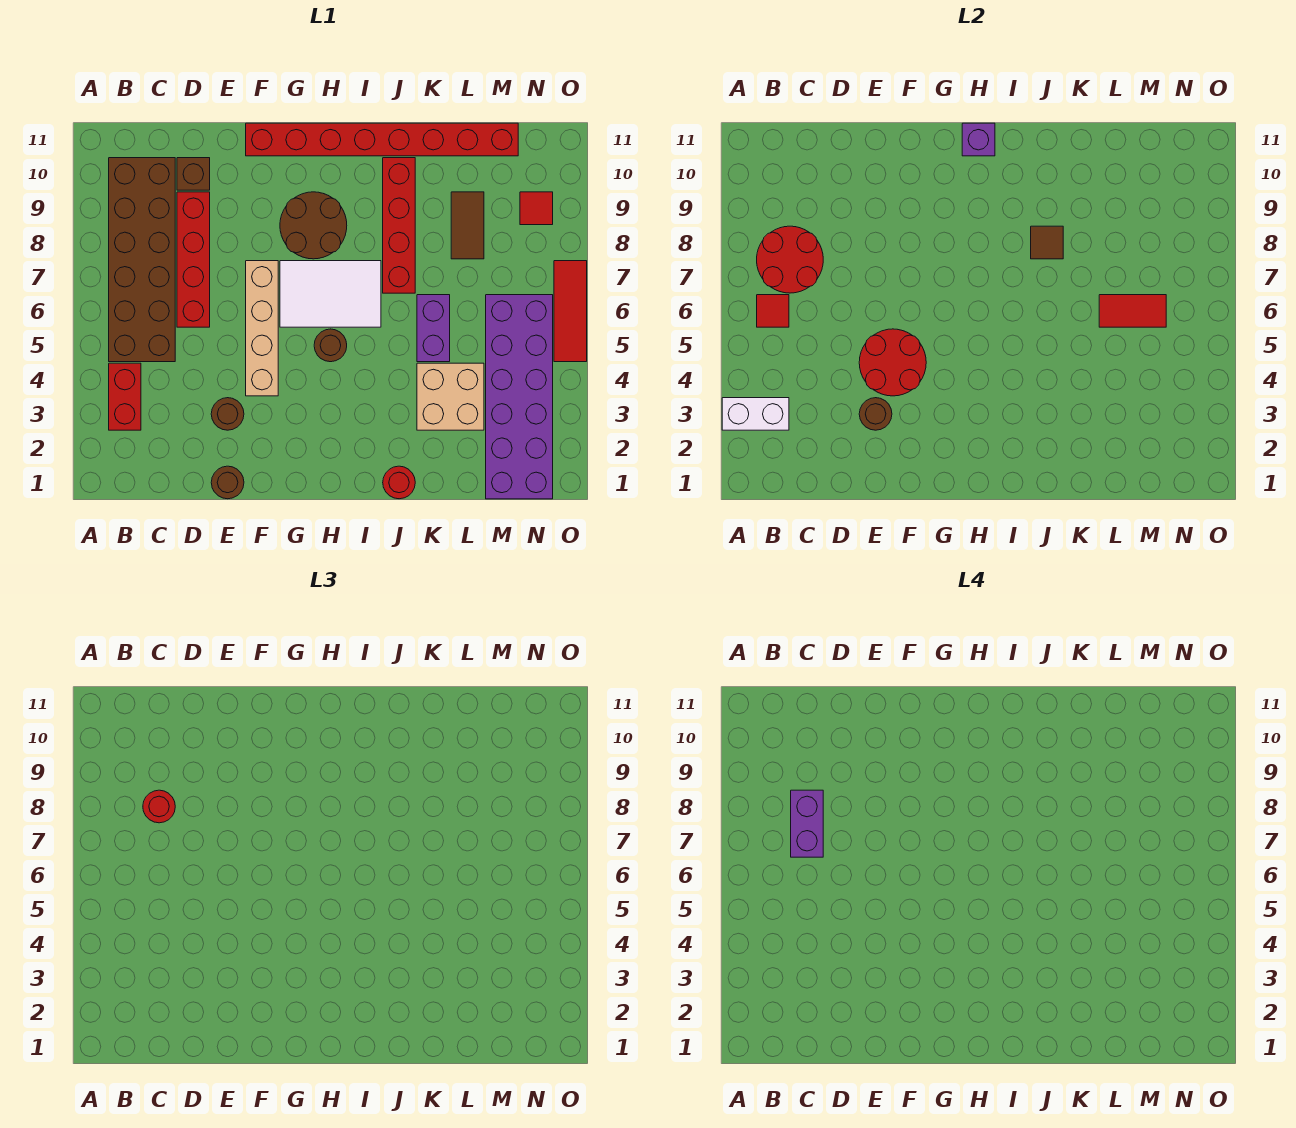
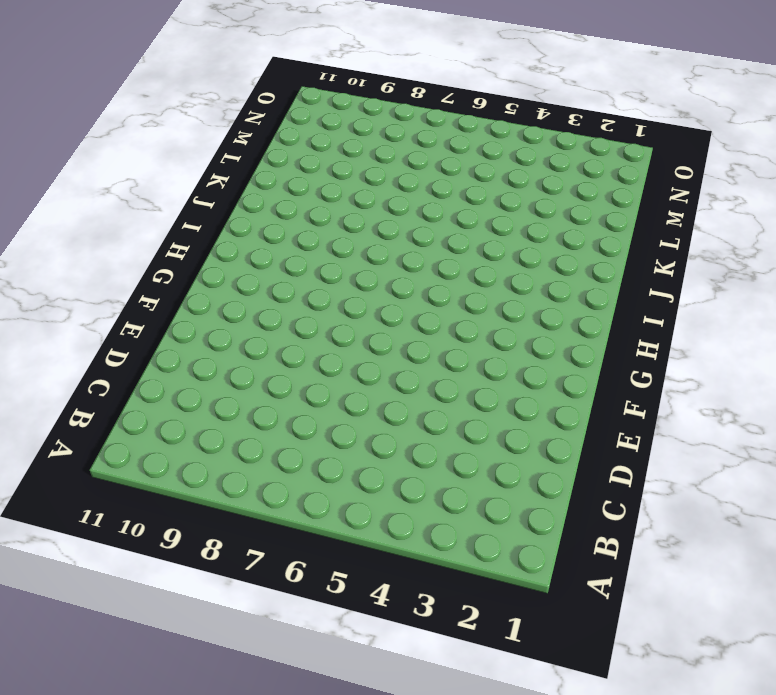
none -> red 1x2 brick [109,363,141,430]
none -> brown 2x6 brick [109,158,175,362]
none -> red 1x4 brick [177,192,210,327]

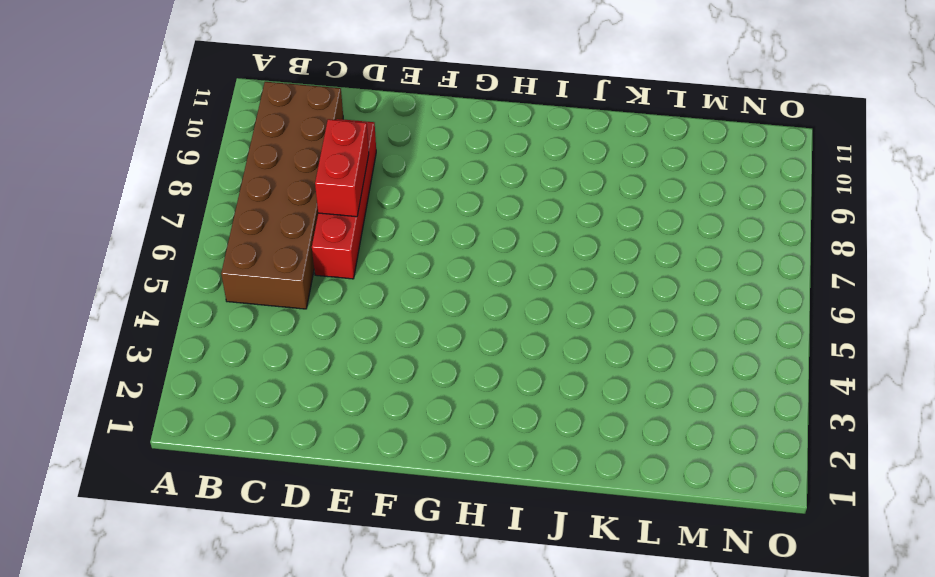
red 1x2 brick [315,119,369,217] -> red 1x2 brick moved to [109,363,141,430]
none -> brown 1x1 brick [177,158,210,190]
none -> brown 1x1 round brick [211,466,244,499]
none -> brown 1x1 round brick [211,398,244,430]

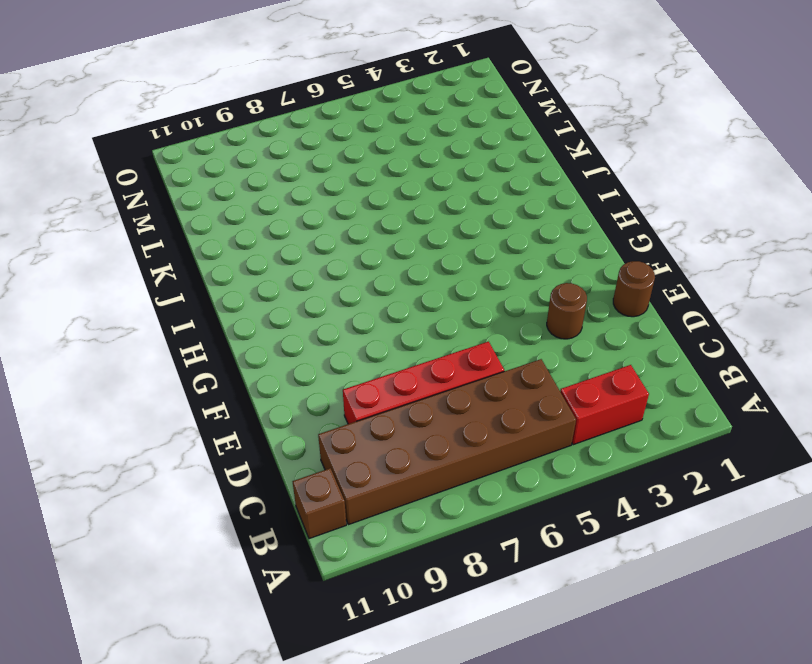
brown 1x1 brick [293,468,346,539] -> brown 1x1 brick moved to [177,158,210,190]
none -> tan 1x4 brick [246,261,278,396]
none -> red 1x8 brick [246,123,518,156]
none -> white 2x3 tile [280,261,381,327]

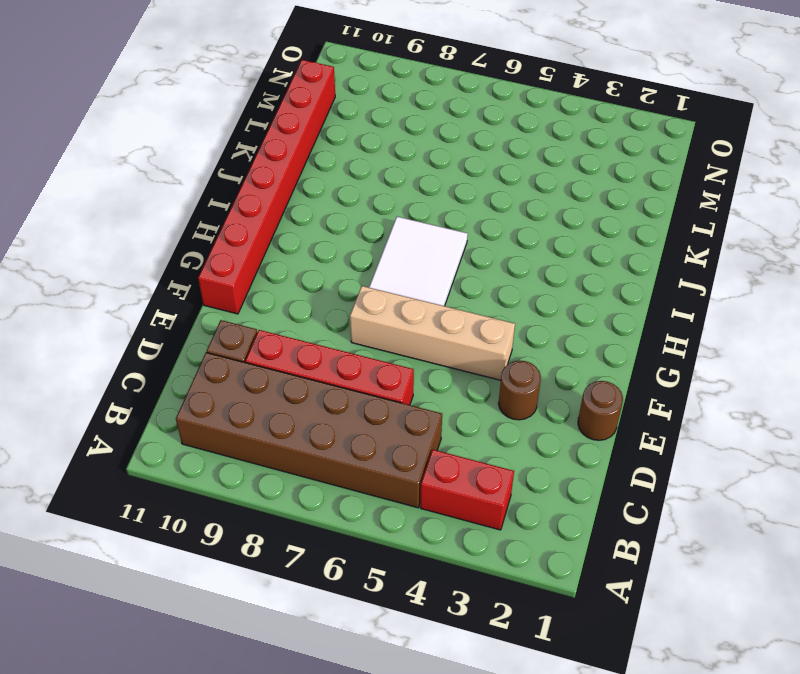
none -> brown 2x2 round brick [280,192,347,259]
none -> brown 1x1 round brick [314,329,347,362]
none -> red 1x1 round brick [383,466,415,499]

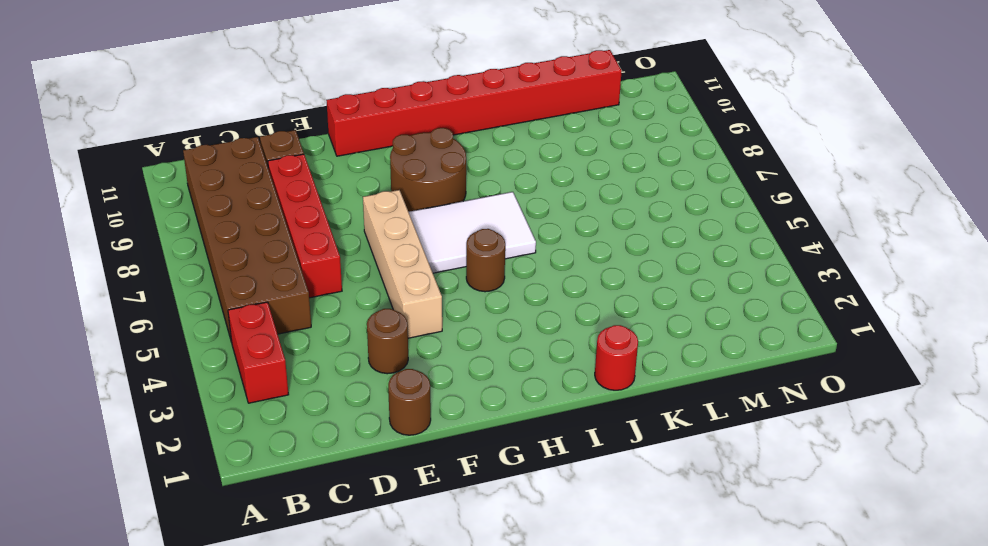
none -> red 1x4 brick [383,158,415,293]
none -> tan 2x2 brick [417,363,484,430]
none -> purple 1x2 brick [417,295,450,362]

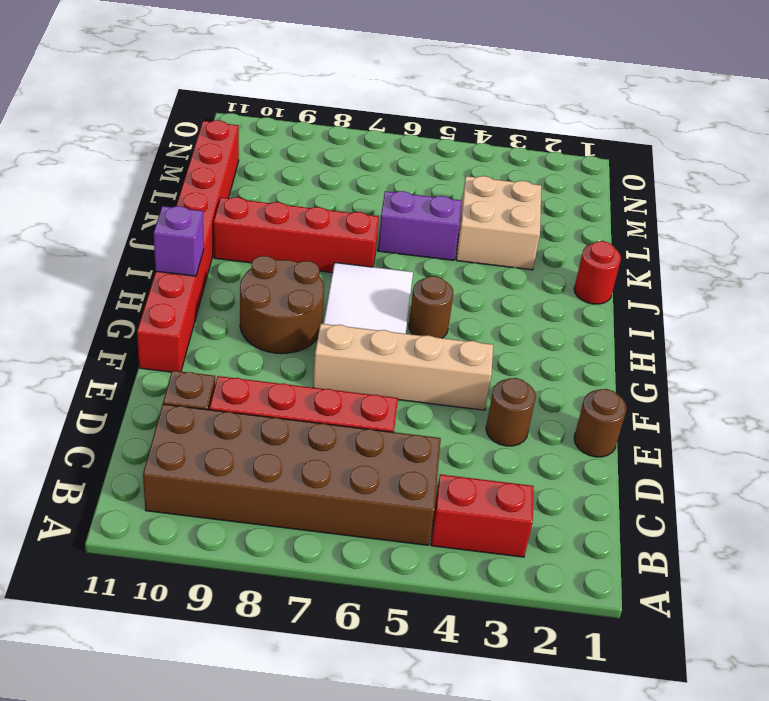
none -> brown 1x2 tile [451,192,484,259]
none -> purple 2x6 brick [486,295,553,499]
none -> red 1x1 tile [520,192,553,225]

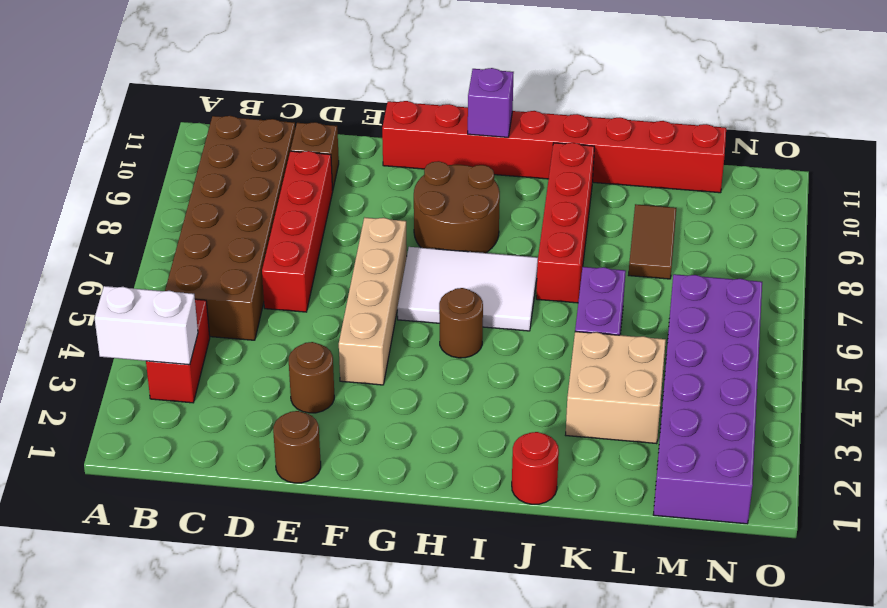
none -> red 1x1 tile [520,192,553,225]
none -> red 1x3 tile [554,261,587,362]
none -> red 1x1 tile [757,295,789,327]

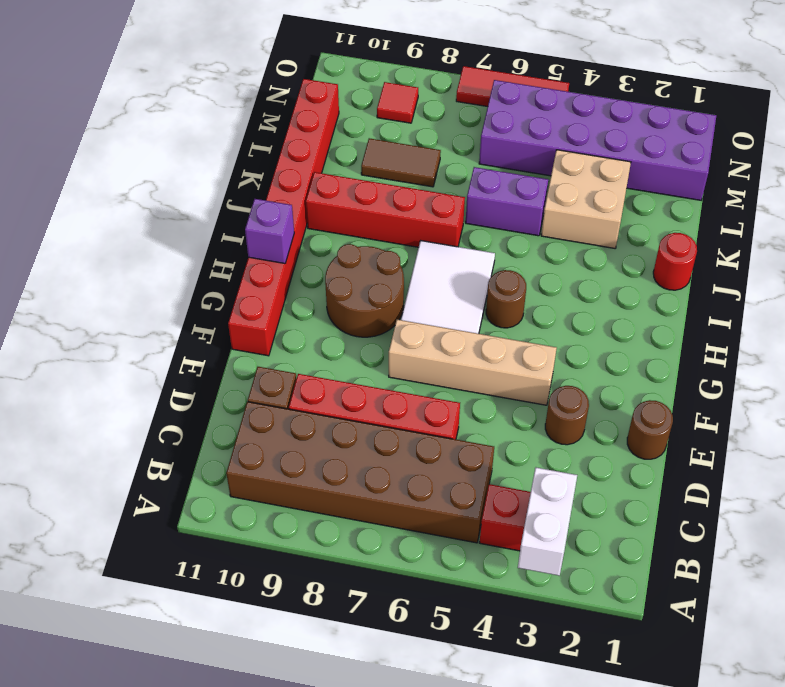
none -> red 1x1 tile [757,295,789,327]
none -> red 2x2 round brick [757,226,823,293]
none -> brown 1x1 round brick [859,398,892,430]

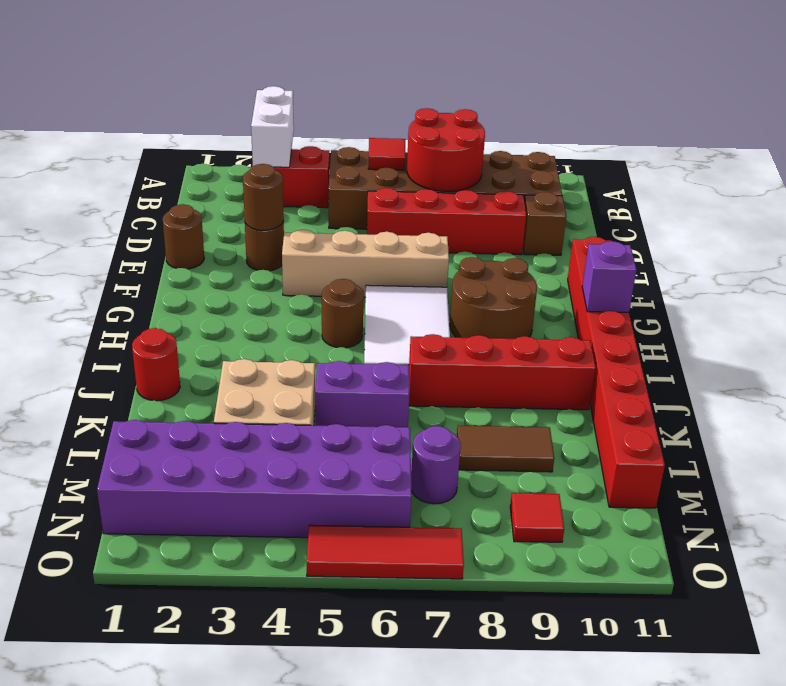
purple 1x1 round brick [411,426,461,504] -> none
none -> red 2x2 round brick [859,329,926,396]
none -> brown 1x1 tile [1031,226,1063,259]
none -> red 1x2 tile [1099,295,1166,327]

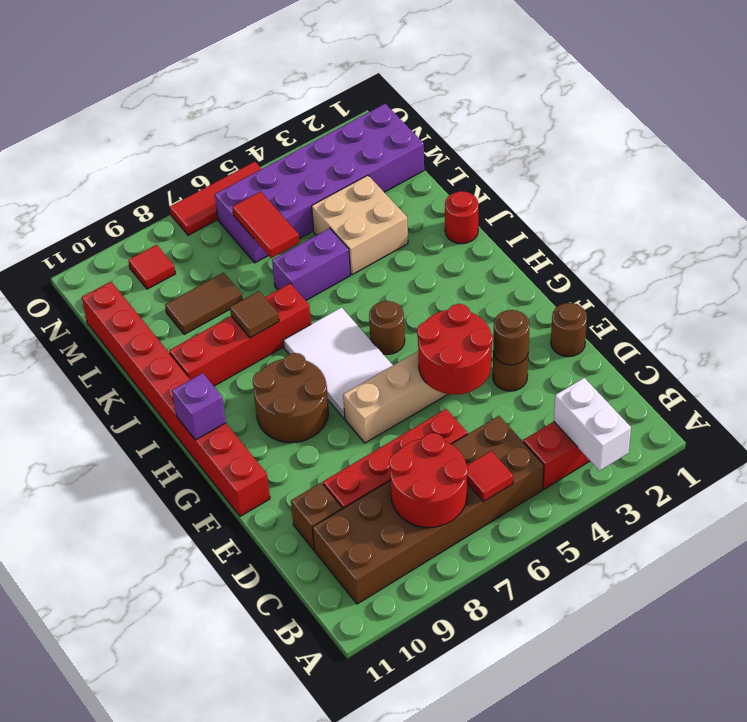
none -> red 1x1 round brick [143,790,175,823]
none -> purple 1x2 brick [791,790,823,857]

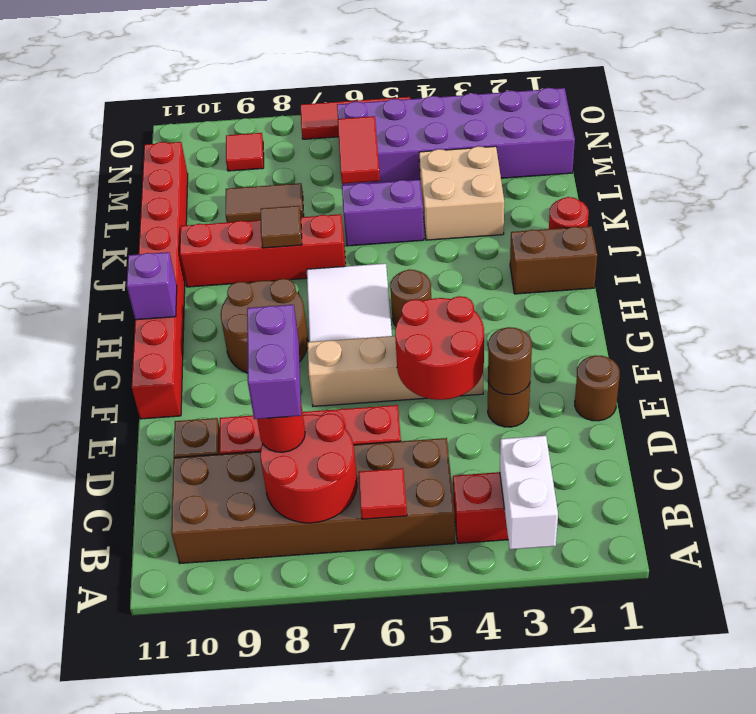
purple 1x2 brick [247,305,301,419] -> purple 1x2 brick turned to [791,790,823,857]
brown 1x2 brick [510,226,597,294] -> none

